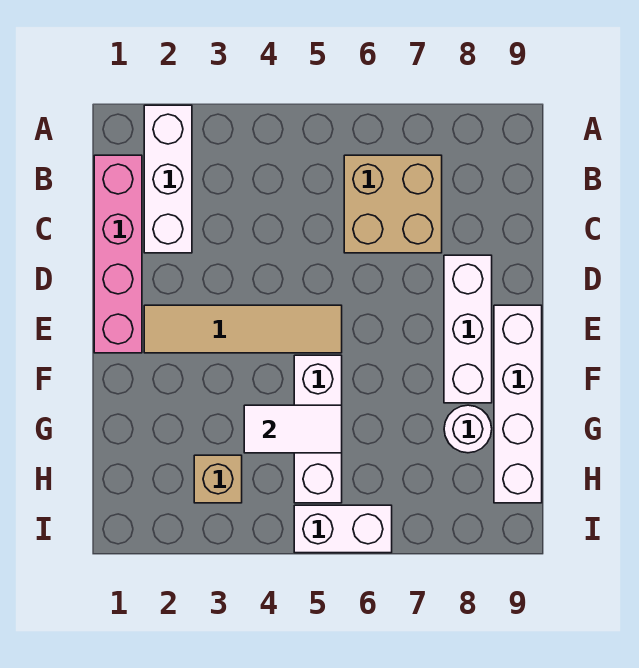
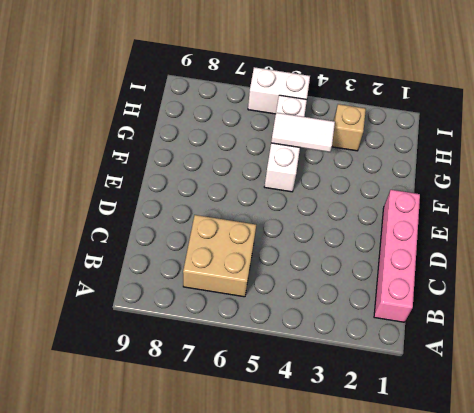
none -> white 1x3 brick [144,105,192,253]
none -> white 1x3 brick [444,255,492,403]

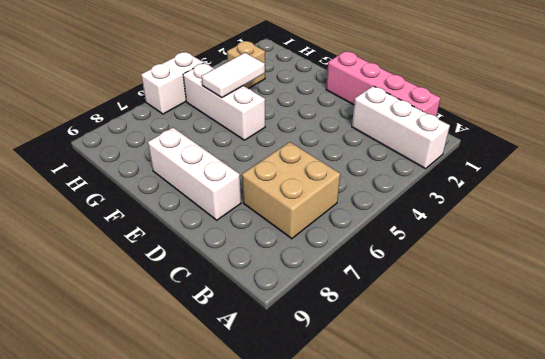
none -> tan 1x4 tile [144,305,342,353]
none -> white 1x4 brick [494,305,542,503]

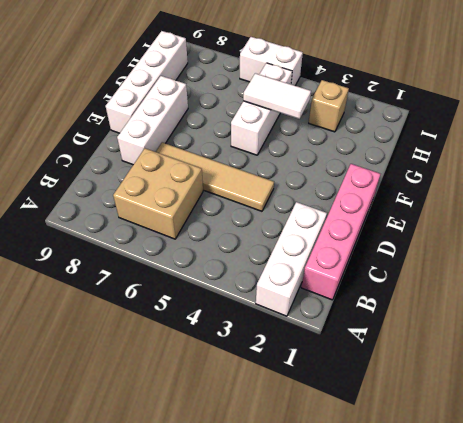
tan 1x4 tile [156,142,274,211] -> tan 1x4 tile moved to [144,305,342,353]
none -> white 1x1 round brick [444,405,492,453]

